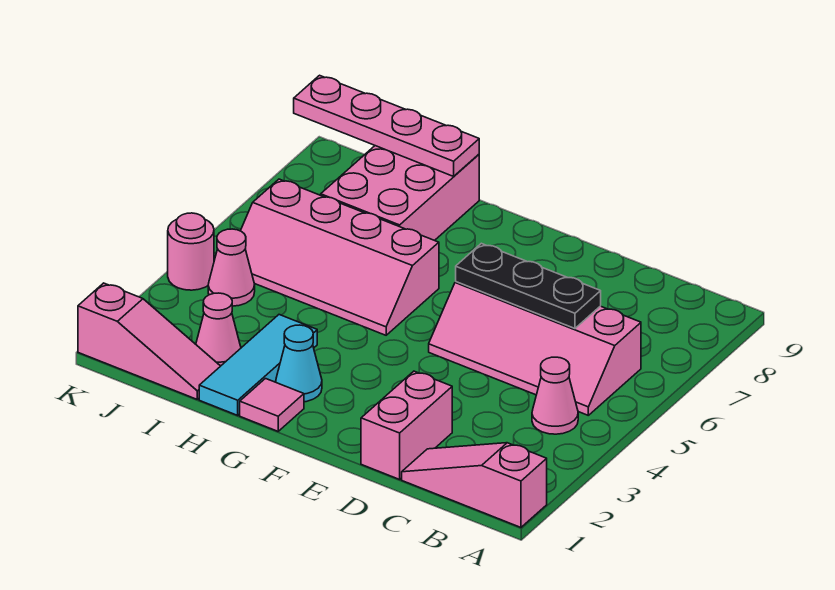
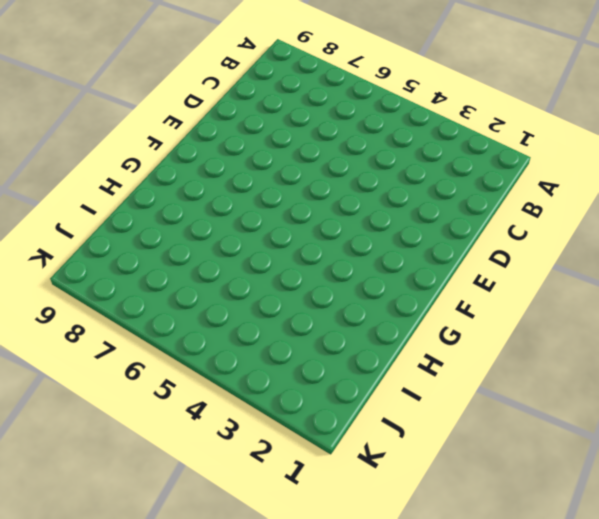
none -> pink 1x3 slope [402,443,547,527]
none -> pink 1x1 cone [532,357,578,434]
none -> pink 2x4 slope [429,282,641,415]

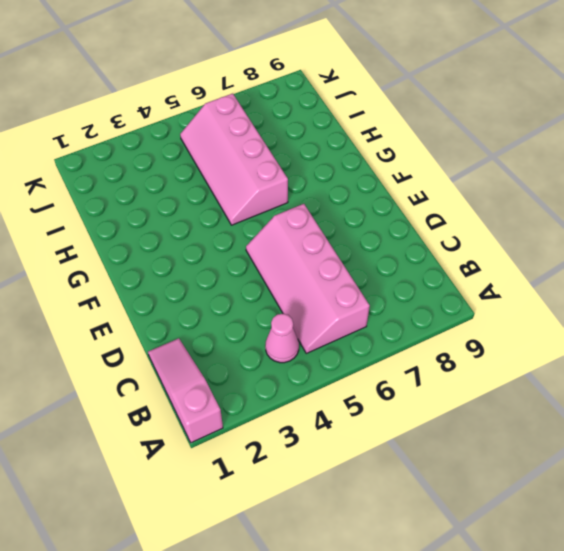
none -> pink 1x2 brick [361,371,452,479]
none -> pink 1x1 tile [240,379,304,431]
none -> cyan 1x1 cone [276,325,322,402]

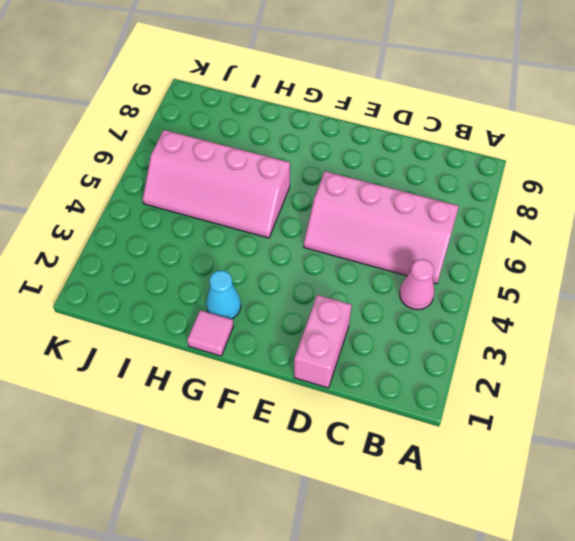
none -> pink 1x3 slope [402,443,547,527]
none -> cyan 1x3 tile [199,315,317,415]
none -> pink 2x3 brick [321,146,479,241]

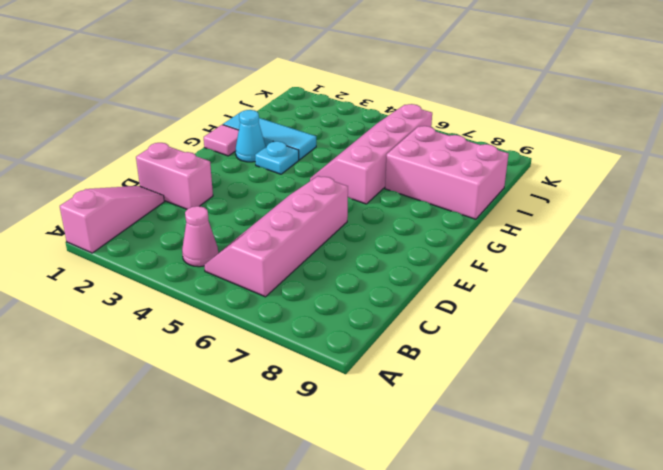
cyan 1x1 plate [255,141,299,174] -> none
none -> pink 1x3 slope [78,283,220,399]
none -> pink 1x1 cone [196,293,241,366]
none -> pink 1x1 cone [208,229,255,306]

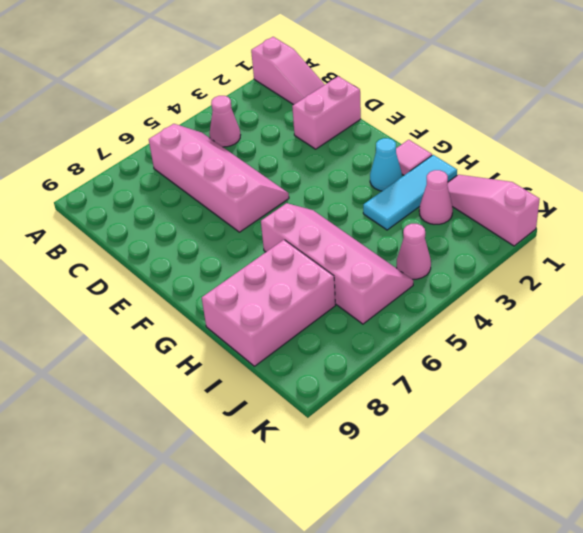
none -> pink 1x1 round brick [168,213,214,290]
none -> black 1x3 plate [456,243,601,328]
none -> pink 1x4 plate [294,75,479,176]

